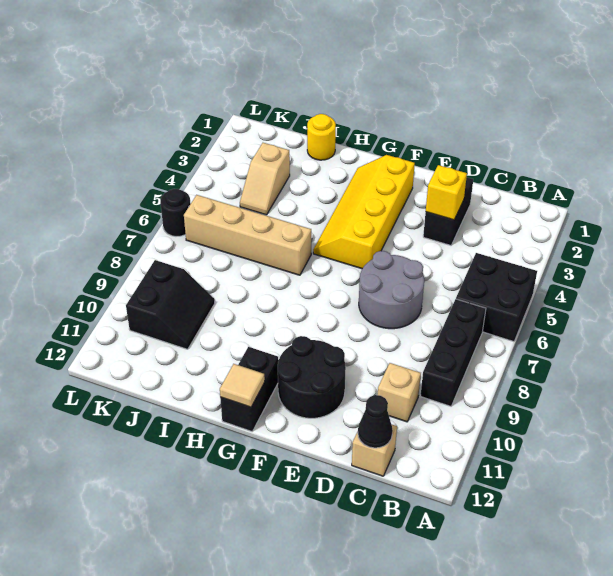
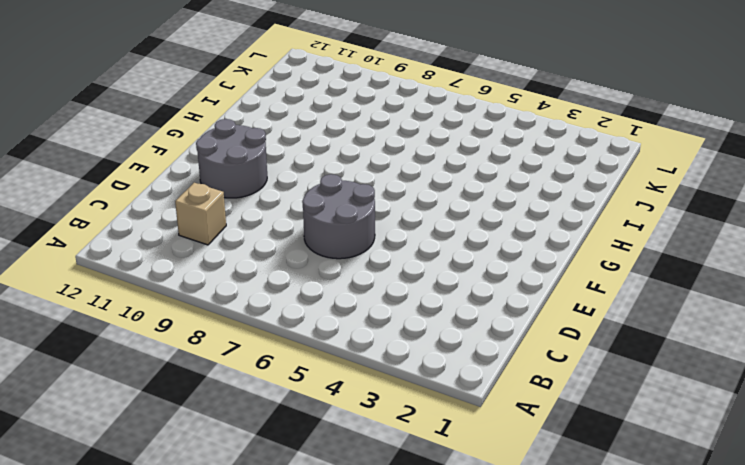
grey 2x2 round brick [196,119,267,198] -> black 2x2 round brick [278,336,346,418]
none -> black 2x2 brick [456,253,537,342]
none -> black 1x3 brick [421,299,486,406]
none -> tan 1x1 brick [352,425,397,476]

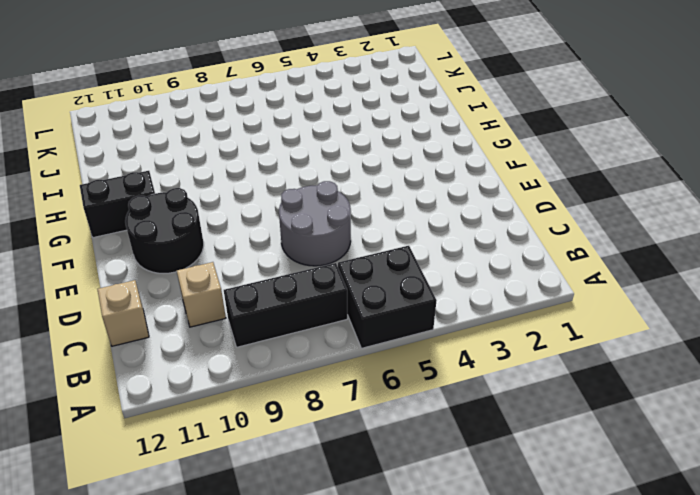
none -> black 1x2 brick [423,178,473,245]
none -> yellow 2x4 slope [313,155,415,269]
none -> tan 1x4 brick [184,195,311,275]

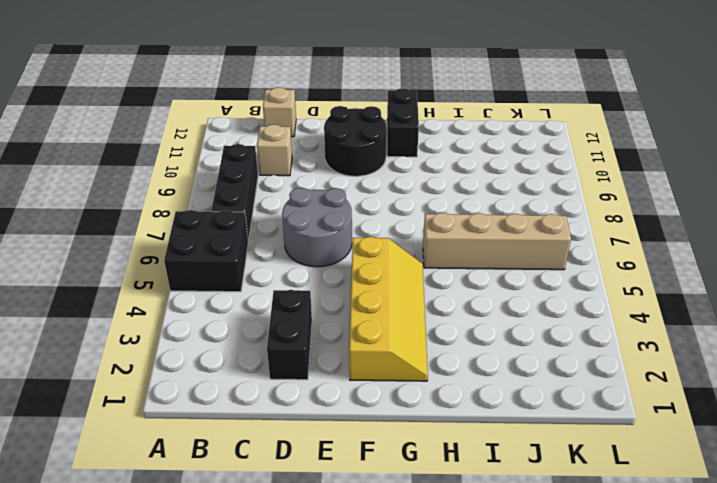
none -> yellow 1x1 round brick [307,114,336,160]
none -> tan 1x2 slope [240,143,290,215]
none -> black 2x2 slope [126,260,215,349]

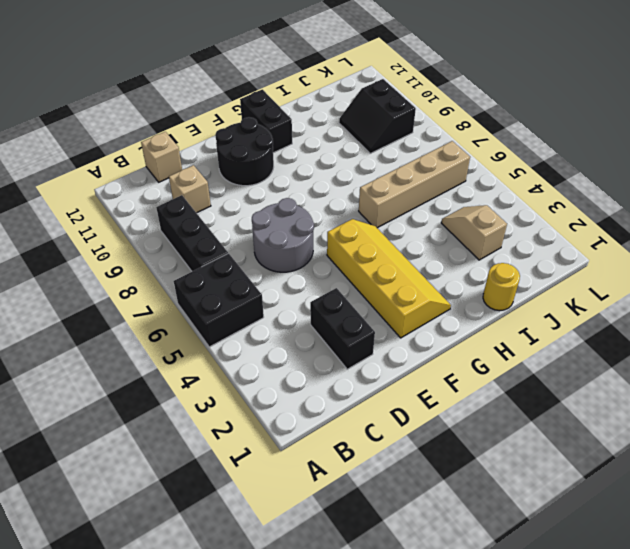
none -> black 1x1 round brick [160,189,191,236]
none -> black 1x1 cone [358,395,393,448]
none -> yellow 1x1 brick [426,165,467,220]

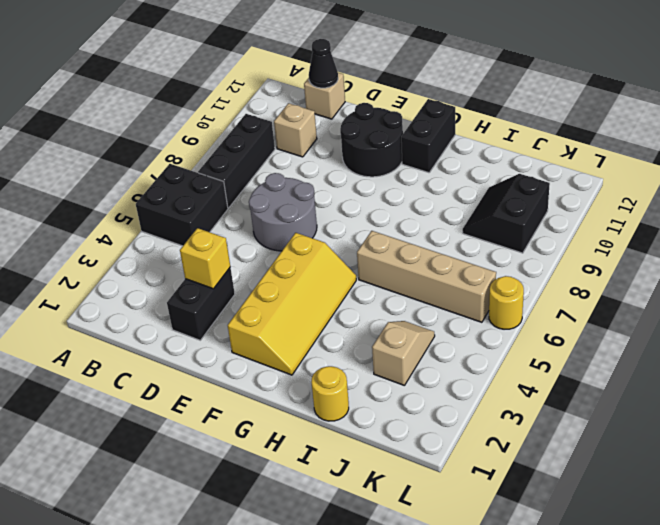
yellow 1x1 round brick [489,276,524,329] -> black 1x1 round brick [160,189,191,236]
none -> tan 1x1 tile [220,364,265,407]

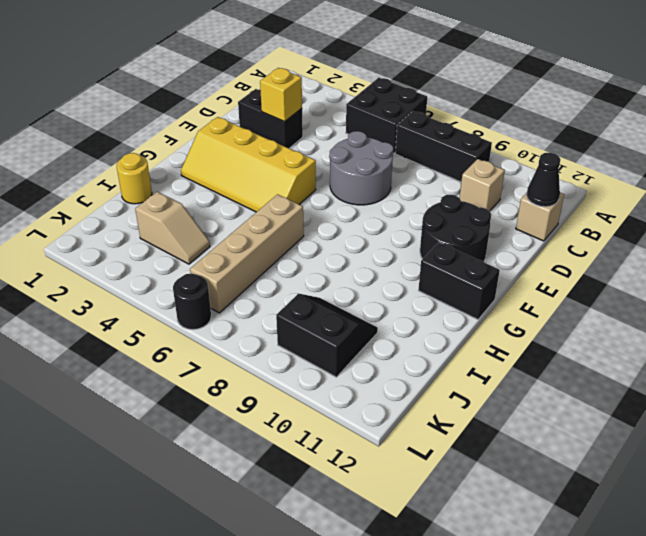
none -> tan 1x1 tile [220,364,265,407]

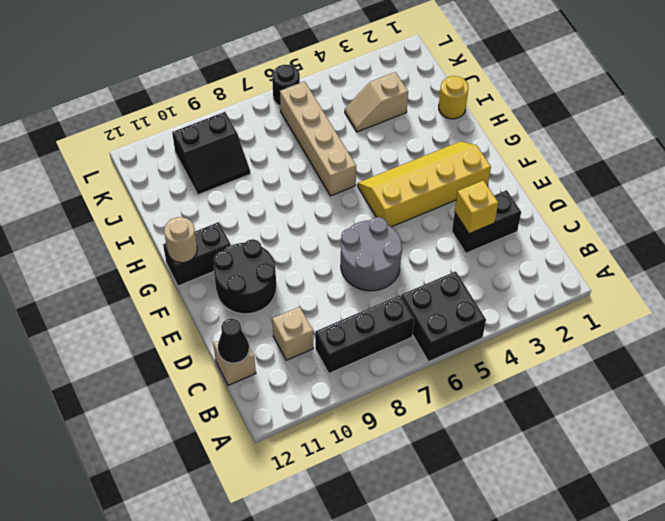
tan 1x1 round brick [164,217,197,263] -> tan 1x1 tile [220,364,265,407]

